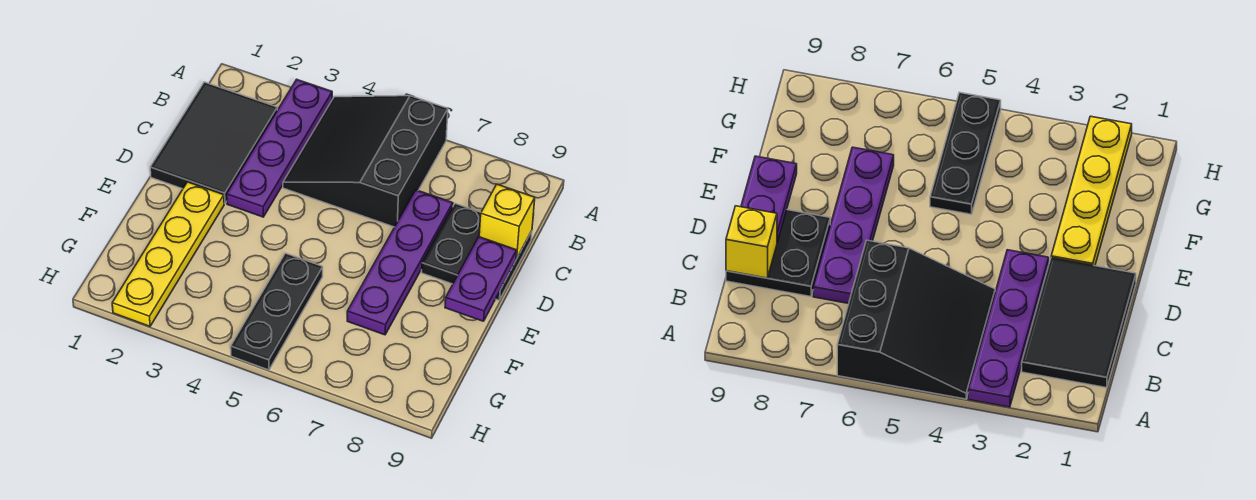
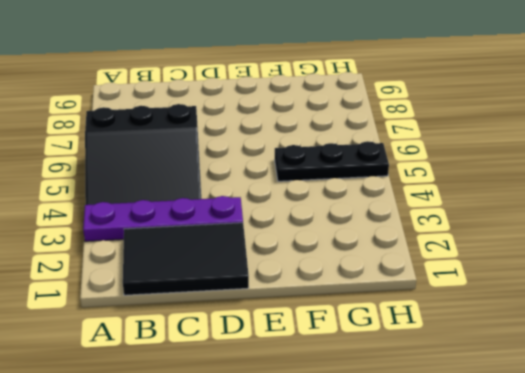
none -> purple 1x4 plate [347,190,453,335]
none -> black 2x2 plate [422,204,532,300]

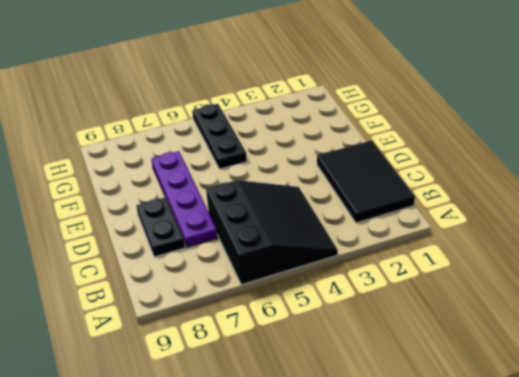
black 1x2 plate [136,197,185,257] -> black 2x2 plate [422,204,532,300]
none -> purple 1x4 plate [227,79,332,217]
none -> yellow 1x4 plate [112,182,224,326]

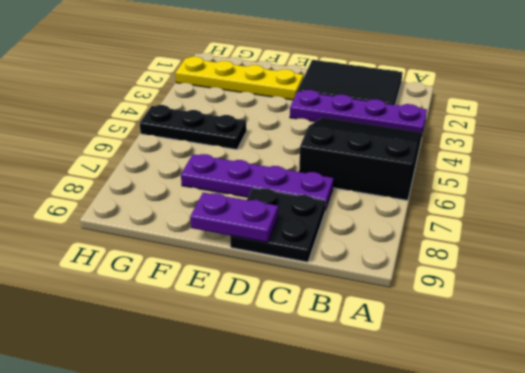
none -> yellow 1x1 brick [479,184,535,259]

